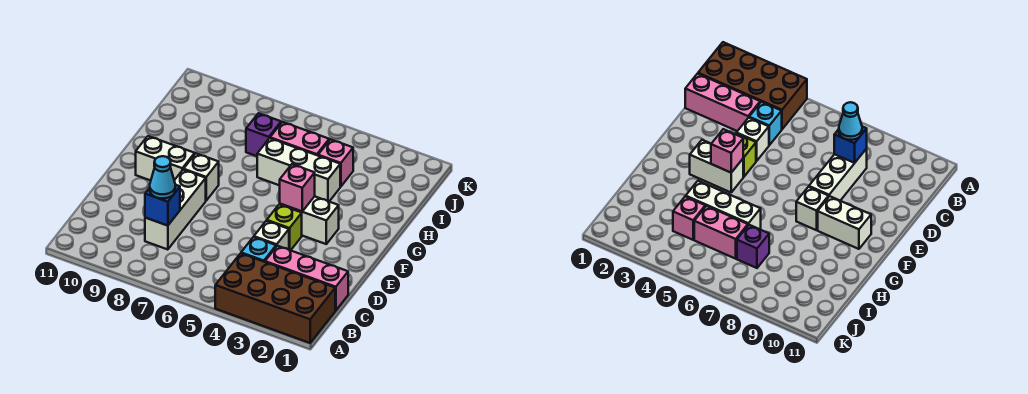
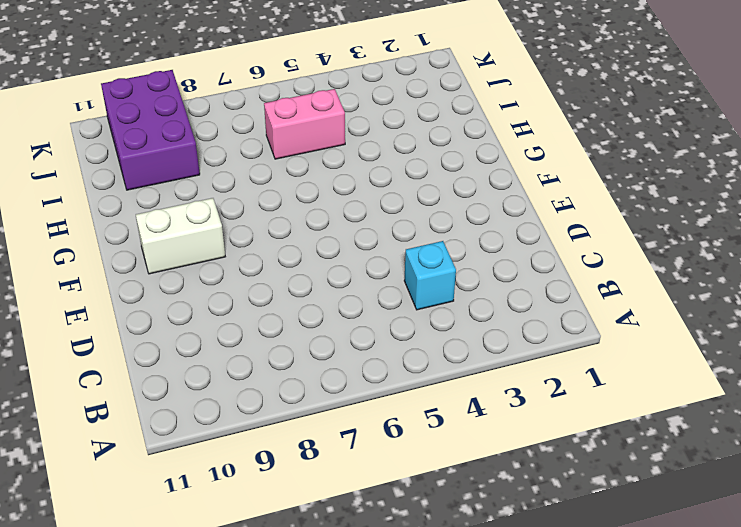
purple 2x3 brick [101,70,200,190] -> none
none -> brown 2x4 brick [215,253,335,343]
none -> pink 1x3 brick [265,246,348,310]
none -> white 1x3 brick [145,170,206,250]

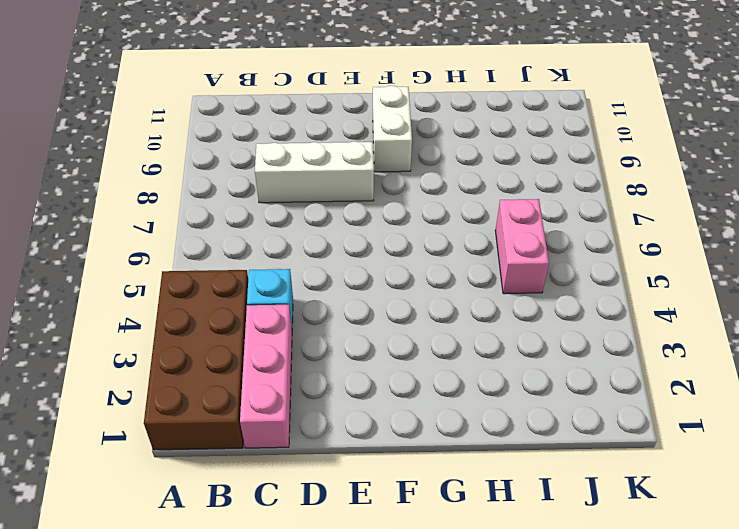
none -> white 1x1 brick [254,221,289,250]
none -> lime 1x1 brick [267,204,302,250]
none -> white 1x2 brick [280,196,339,244]

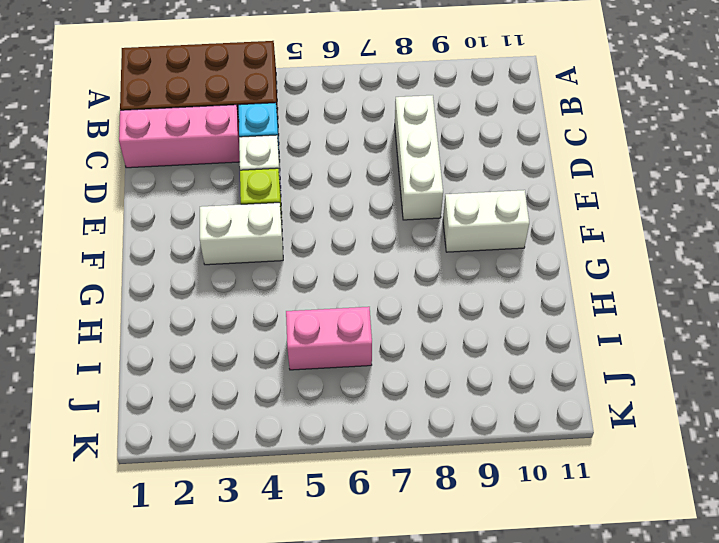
none -> white 1x1 brick [184,154,219,200]
none -> white 1x3 brick [257,138,340,201]
none -> pink 1x1 brick [318,139,353,187]

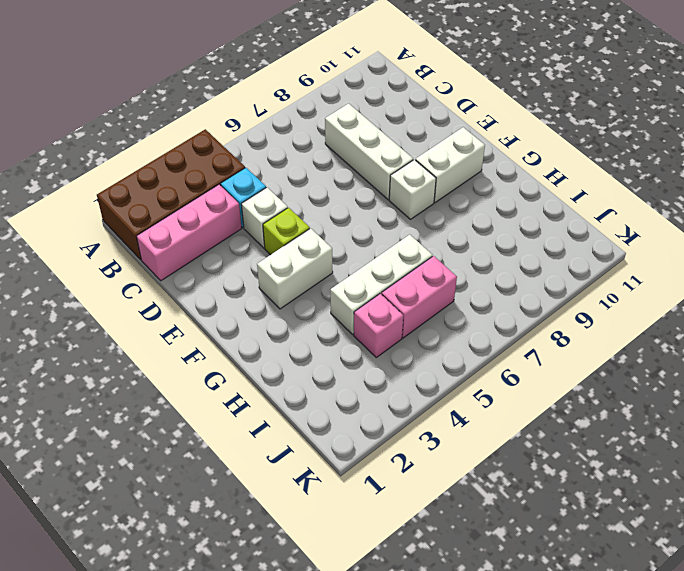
none -> purple 1x1 brick [246,113,281,156]
none -> blue 1x1 brick [145,185,180,226]
none -> pink 1x1 brick [280,164,315,211]

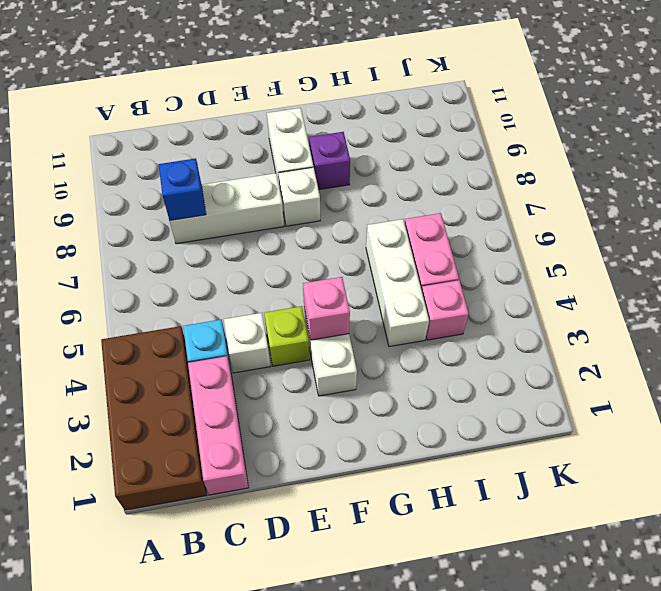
purple 1x1 brick [309,132,350,190] -> purple 1x1 brick moved to [246,113,281,156]
none -> cyan 1x1 cone [150,156,175,198]

